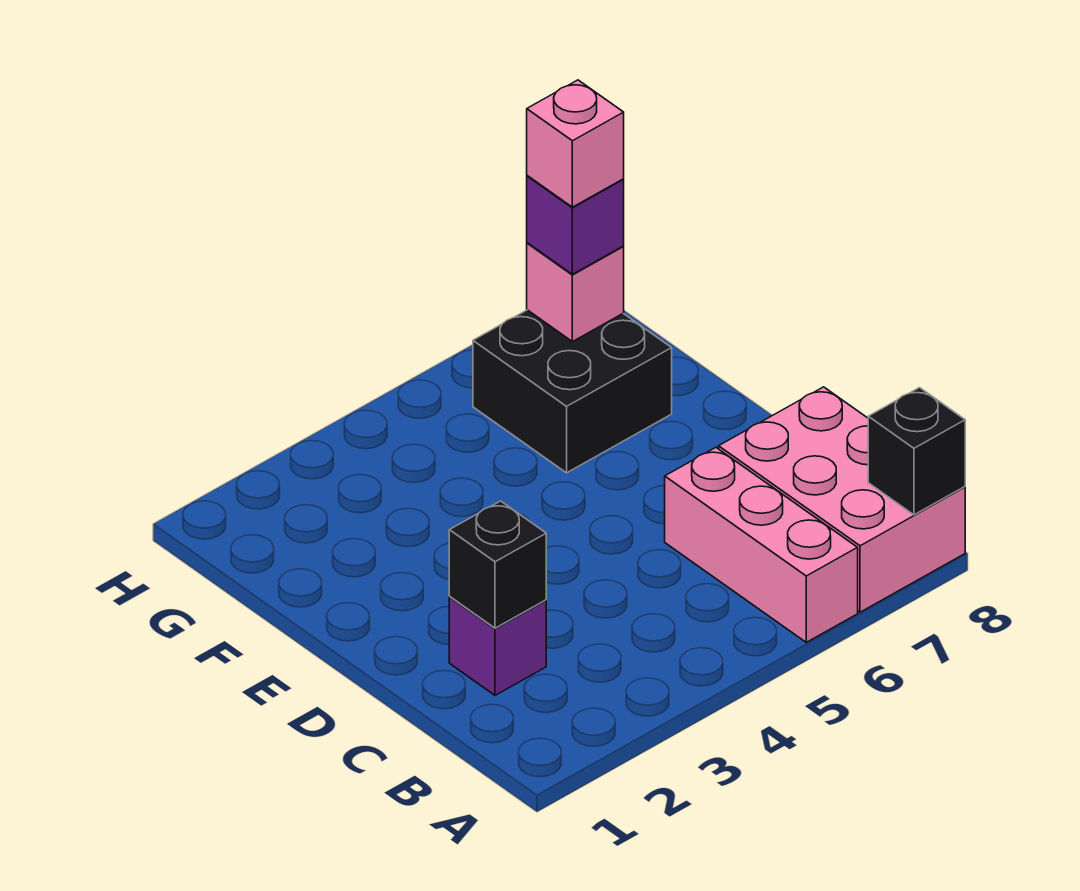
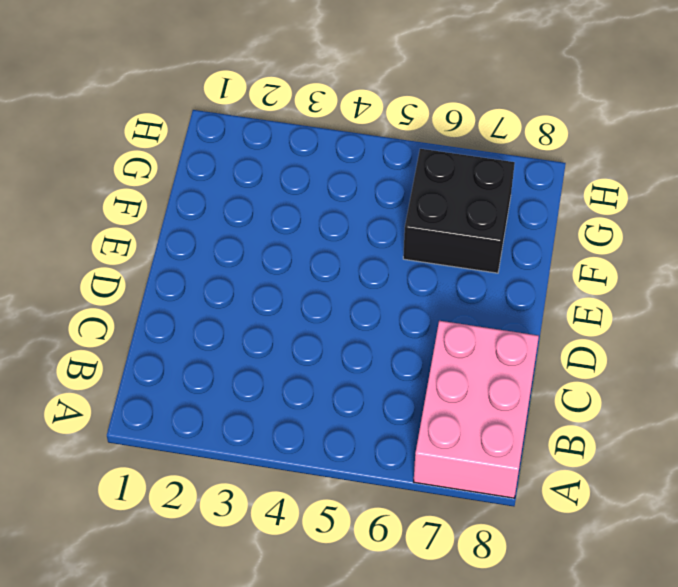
none -> pink 1x3 brick [665,448,858,642]
none -> purple 1x1 brick [449,597,546,695]

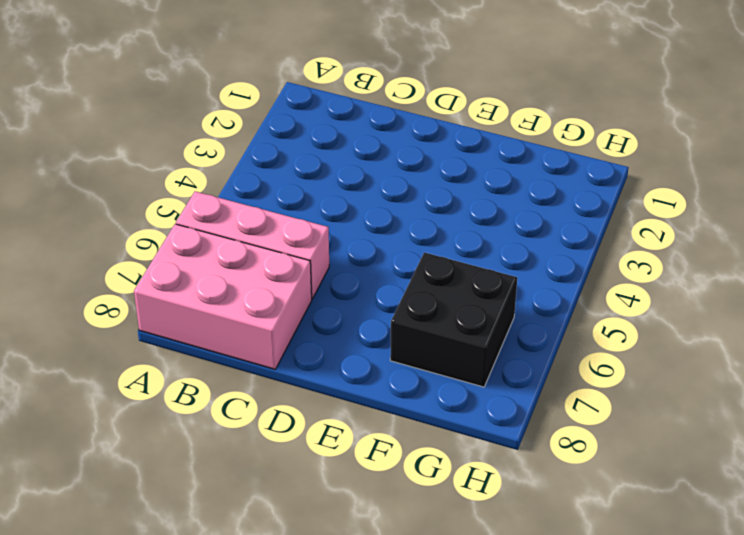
none -> purple 1x1 brick [449,597,546,695]
none -> black 1x1 brick [868,388,965,515]

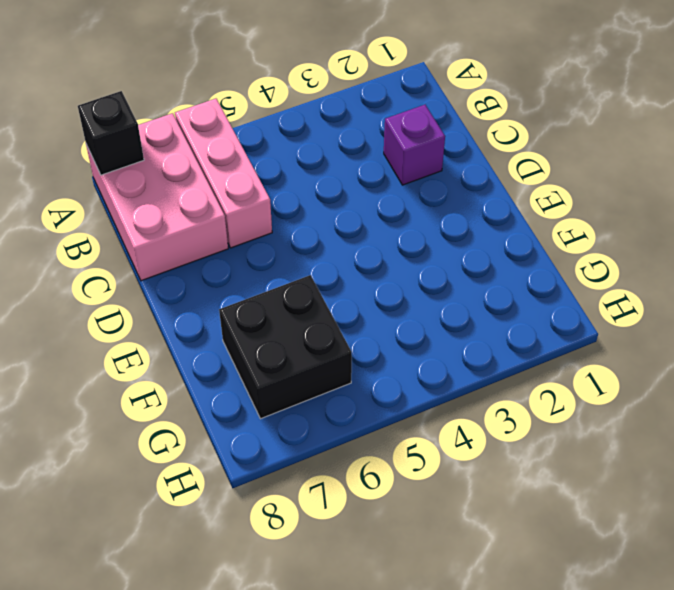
none -> black 1x1 brick [449,501,546,628]
none -> pink 1x1 brick [527,243,624,342]

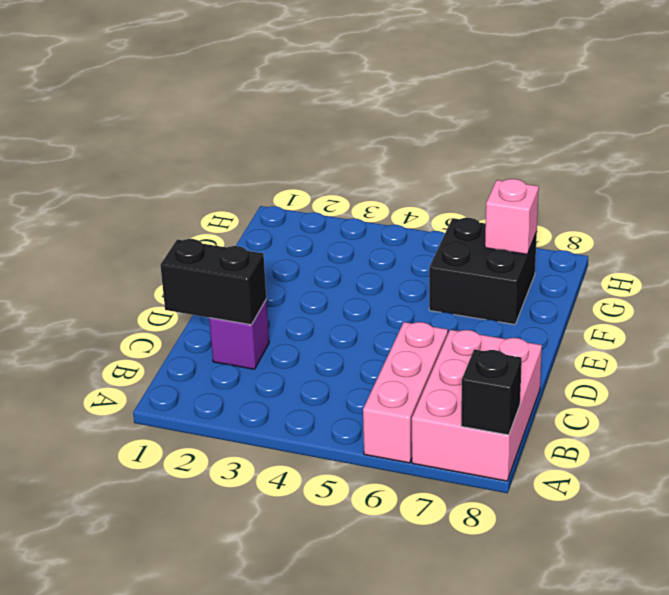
black 1x2 brick [160,239,266,325] -> black 1x1 brick [449,501,546,628]
none -> purple 1x1 brick [527,176,624,274]
none -> pink 1x1 brick [527,80,624,207]

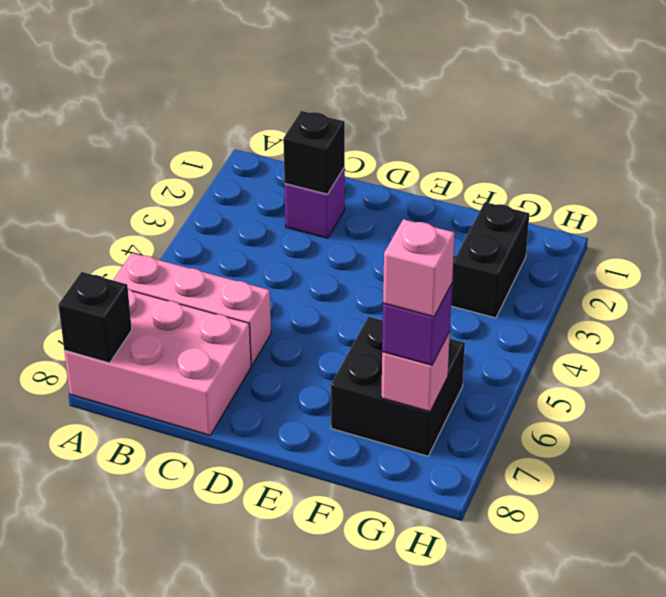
black 1x2 brick [451,202,529,318] -> none

